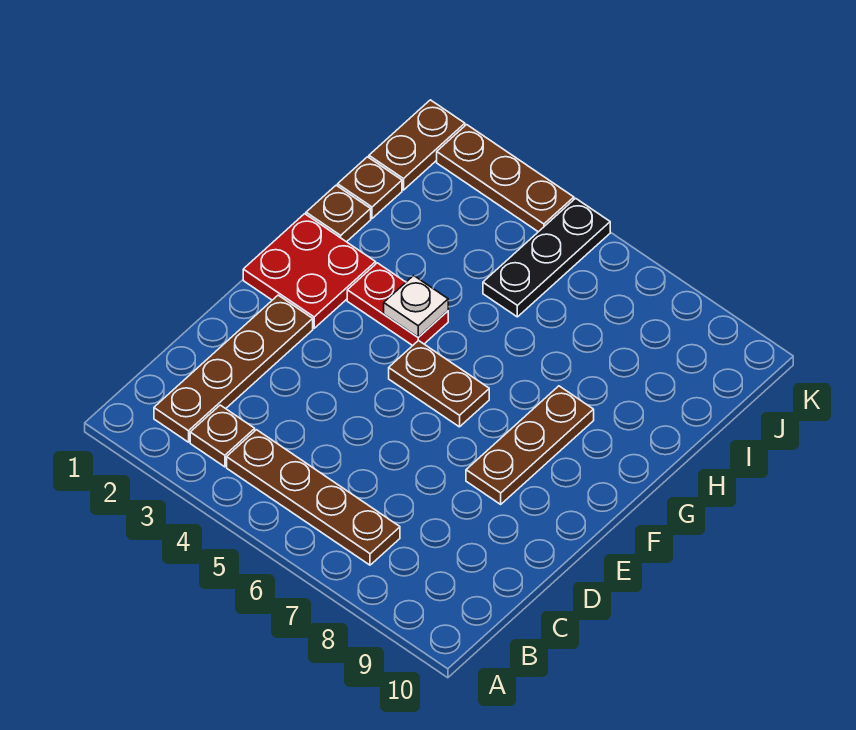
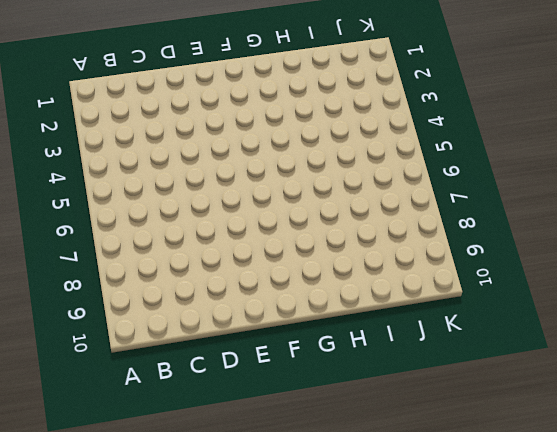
none -> brown 1x4 plate [154,295,313,442]
none -> brown 1x1 plate [190,405,255,467]
none -> brown 1x4 plate [227,430,400,565]

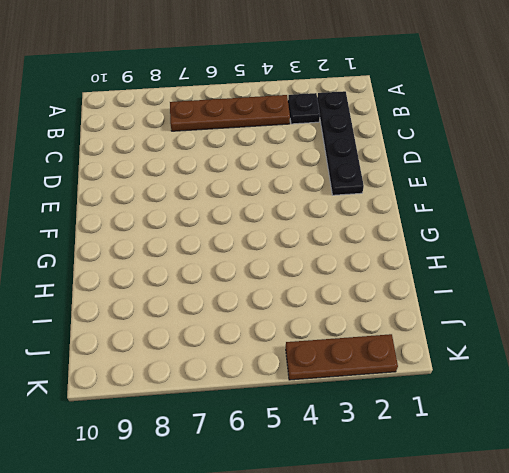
black 1x4 plate [317,91,364,195] -> brown 1x4 plate [154,295,313,442]
black 1x1 plate [288,93,320,124] -> brown 1x1 plate [190,405,255,467]
none -> brown 1x3 plate [466,386,594,504]
none -> red 2x2 plate [243,214,376,328]
none -> brown 1x2 plate [389,340,489,427]

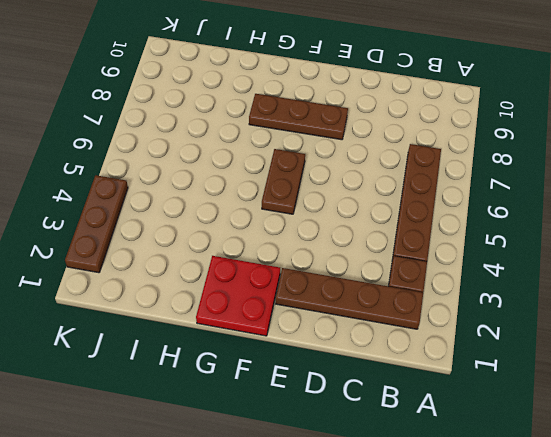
none -> red 1x2 plate [347,263,448,346]
none -> brown 1x1 plate [306,185,371,242]
none -> brown 1x1 plate [338,157,402,218]

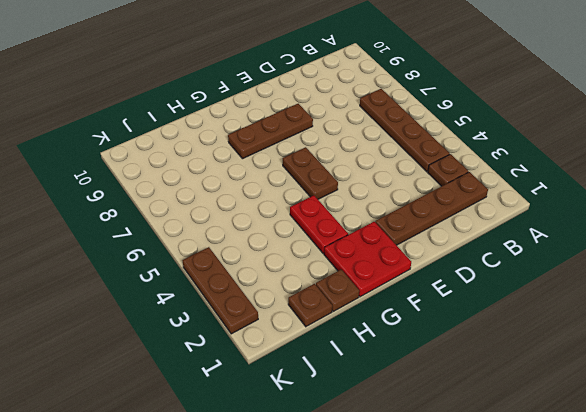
none -> black 1x3 plate [483,198,610,317]
none -> brown 1x2 plate [369,100,465,190]
none -> white 1x1 plate [384,276,448,337]

